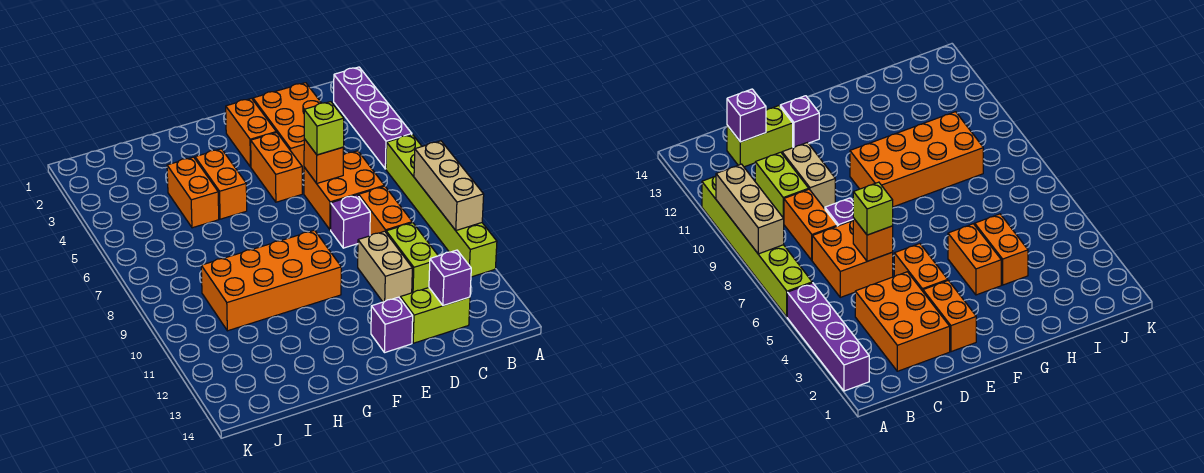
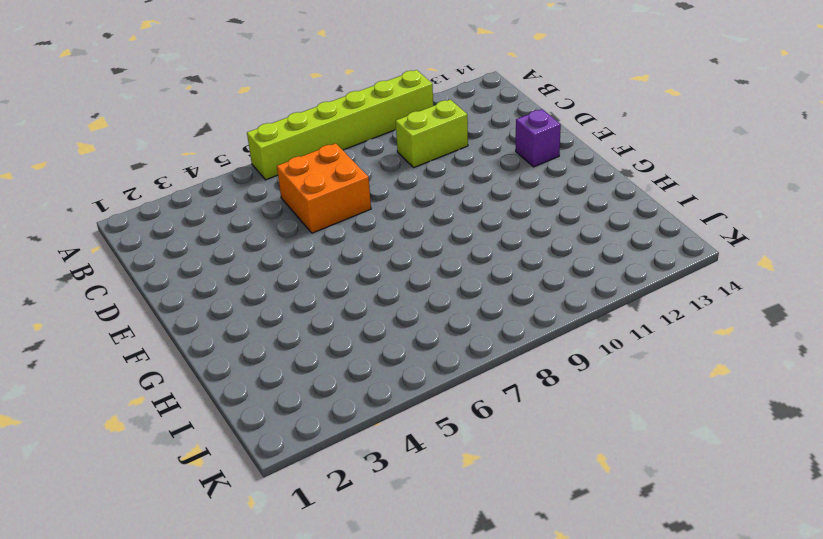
none -> purple 1x4 brick [334,67,412,169]
none -> orange 2x3 brick [253,83,344,173]
none -> orange 1x2 brick [359,186,412,236]

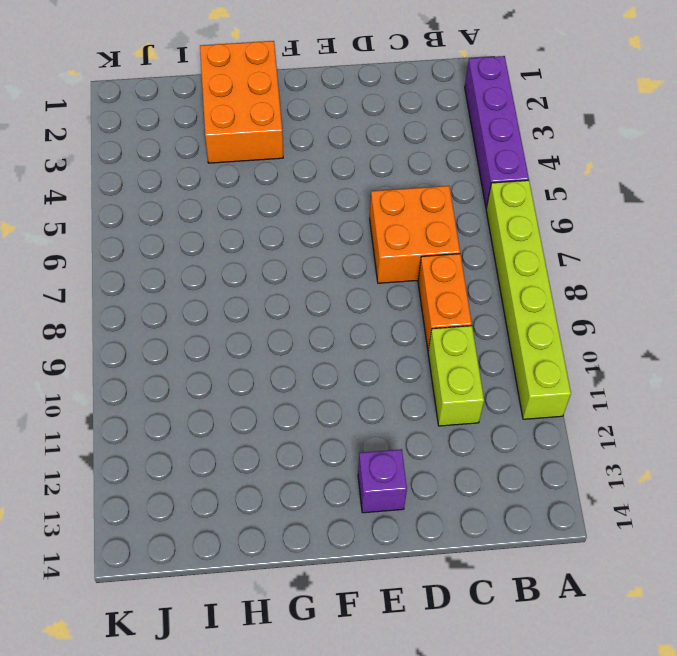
orange 2x3 brick [200,41,283,163] -> orange 2x3 brick moved to [253,83,344,173]
none -> lime 1x2 brick [400,288,470,343]
none -> purple 1x1 brick [331,195,370,248]
none -> tan 1x2 brick [358,231,412,302]

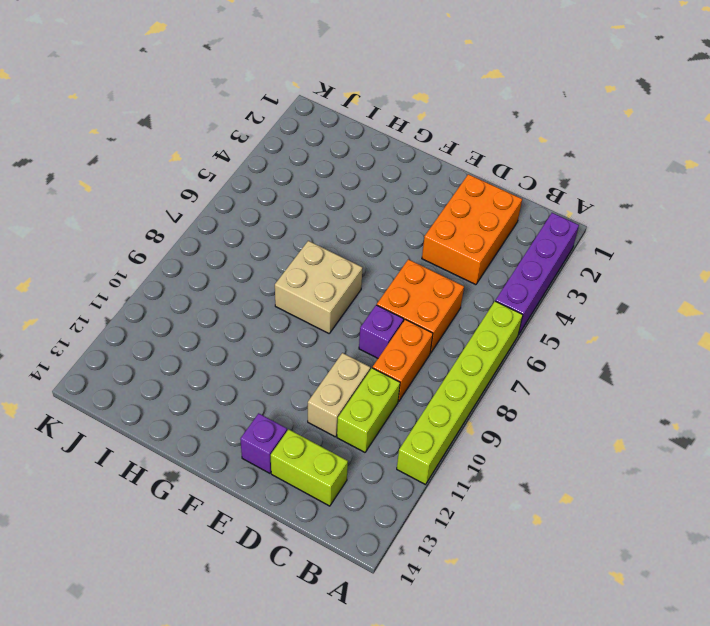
tan 2x2 brick [275,241,363,333] -> none
none -> orange 1x2 brick [226,98,276,167]
none -> orange 1x2 brick [251,132,302,202]
none -> orange 2x4 brick [201,230,341,331]

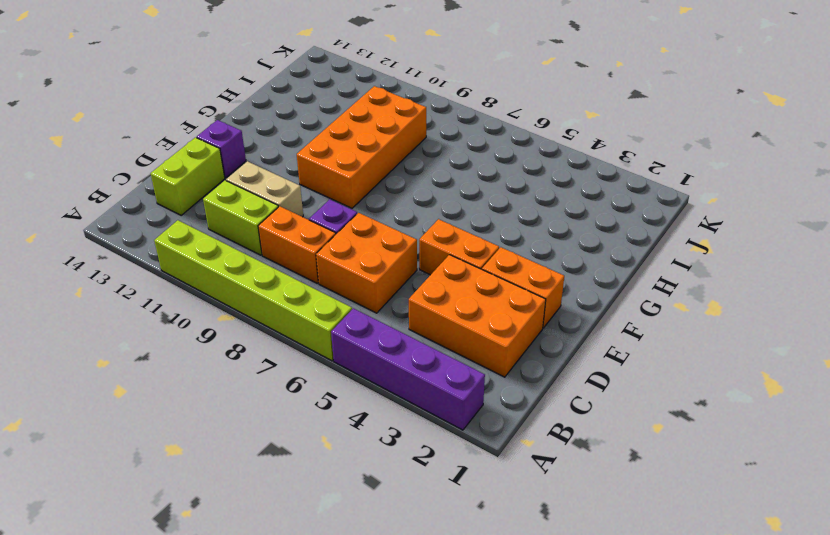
none -> orange 1x2 brick [195,149,247,219]
none -> orange 1x2 brick [167,157,219,228]
none -> tan 1x3 brick [414,141,484,230]

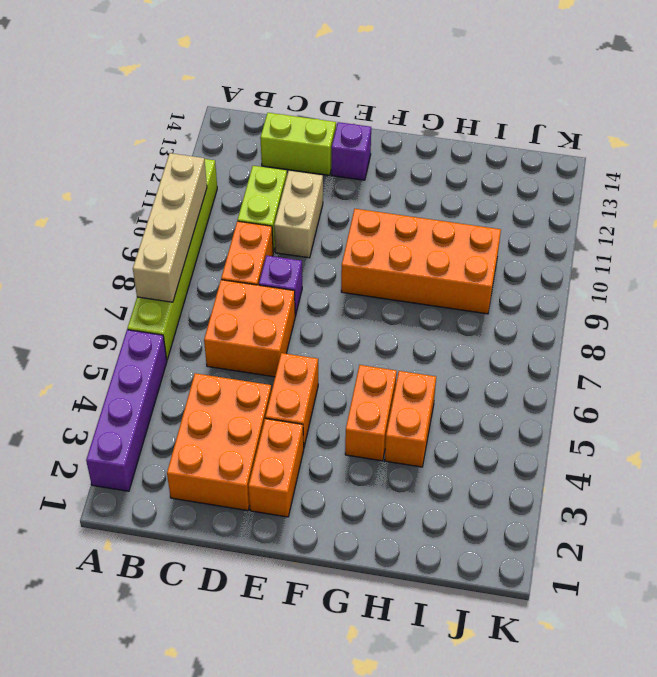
tan 1x4 brick [133,153,207,302] -> tan 1x3 brick [414,141,484,230]
none -> purple 1x1 brick [429,250,471,306]
none -> orange 1x1 brick [304,139,343,183]
none -> lime 1x1 brick [304,102,344,155]

